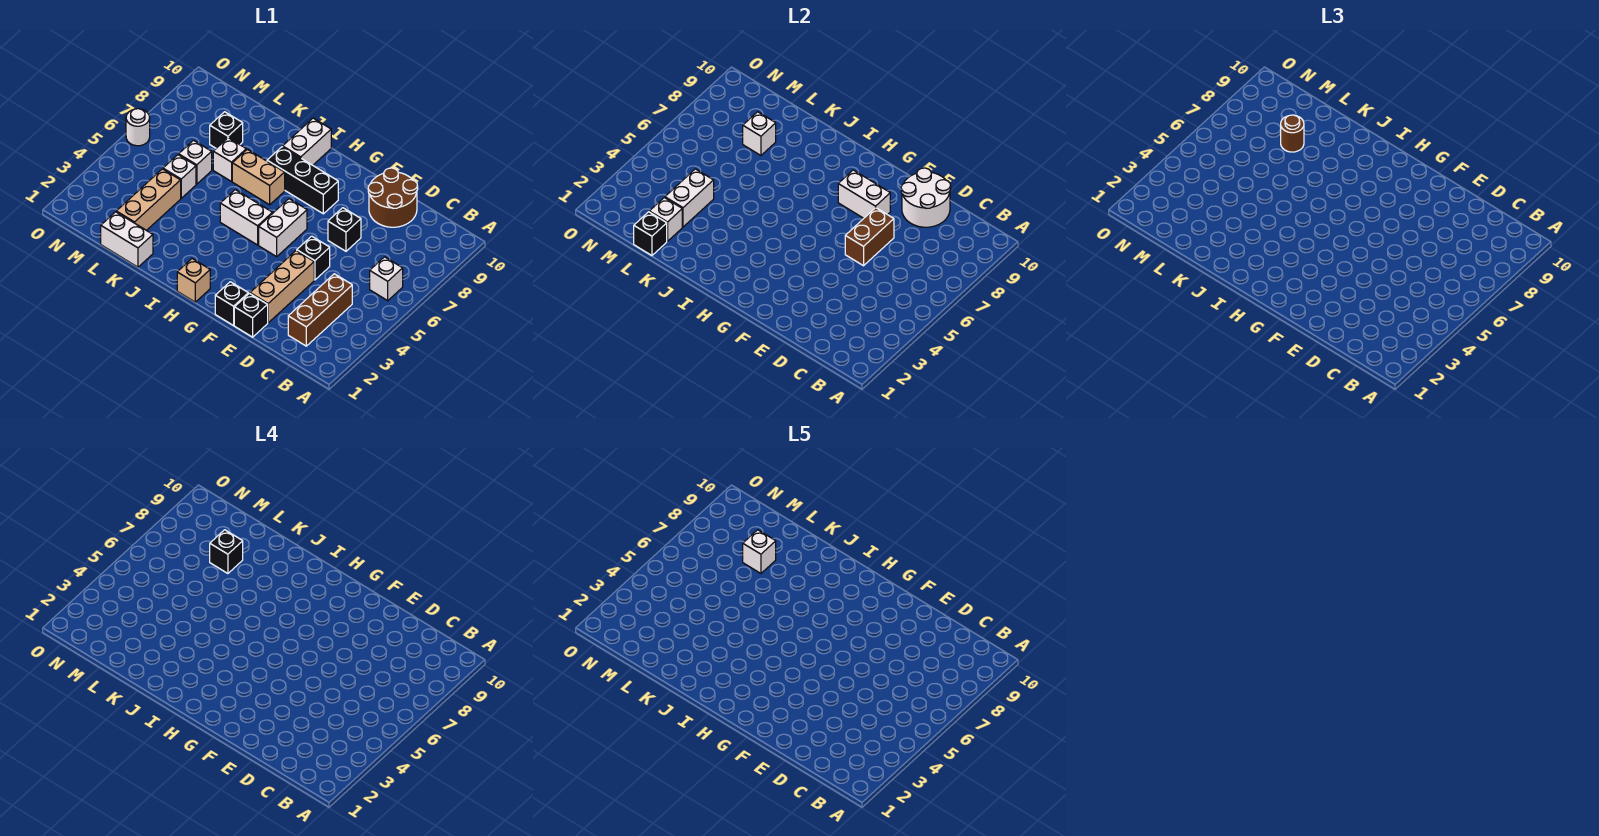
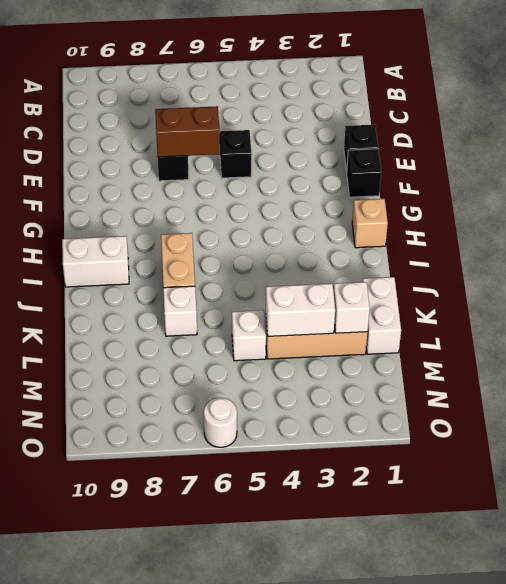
none -> white 1x1 brick [370,257,403,301]
none -> brown 1x3 brick [288,274,352,346]
none -> brown 2x2 round brick [368,168,418,227]
none -> tan 1x3 brick [250,251,314,323]

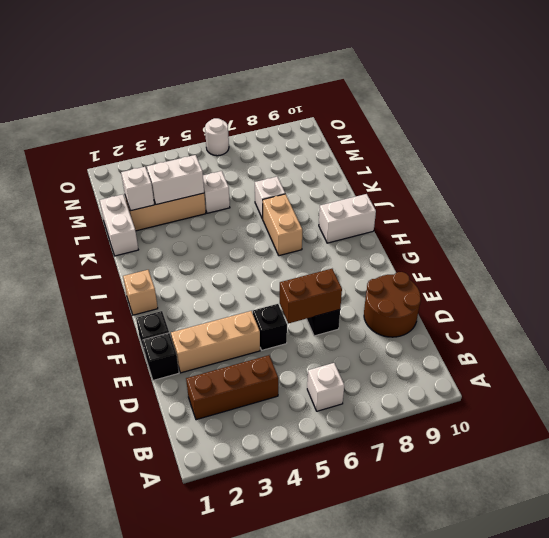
none -> white 1x2 brick [259,199,307,257]
none -> black 1x3 brick [267,147,338,214]
none -> white 1x2 brick [220,190,272,245]
none -> white 1x1 brick [179,140,212,184]

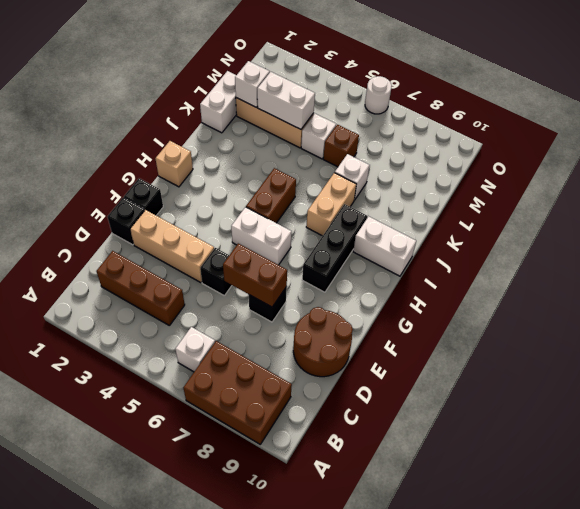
brown 2x3 brick [183,341,292,444] -> none
brown 1x2 brick [246,168,296,223] -> white 1x2 brick [220,190,272,245]
brown 1x1 brick [323,125,359,167] -> white 1x1 brick [179,140,212,184]
none -> black 1x1 brick [210,112,243,148]
none -> white 2x2 round brick [901,168,951,227]
none -> white 1x2 brick [838,170,890,218]
none -> black 1x1 brick [634,212,667,256]

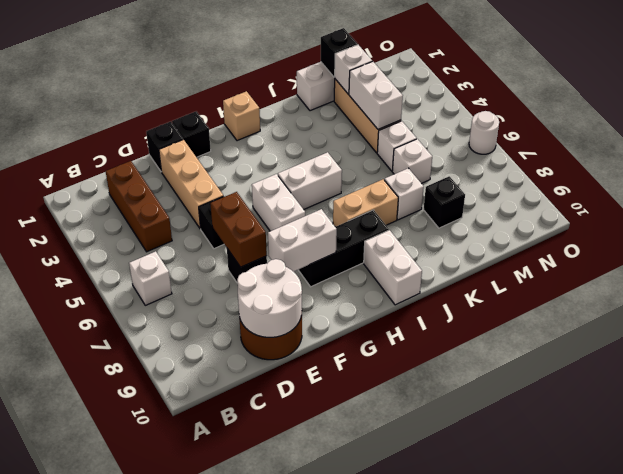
none -> white 1x1 brick [743,112,776,155]
none -> brown 1x1 round brick [1281,115,1304,152]
none -> black 1x1 brick [210,530,243,573]
none -> white 1x1 brick [743,530,776,573]

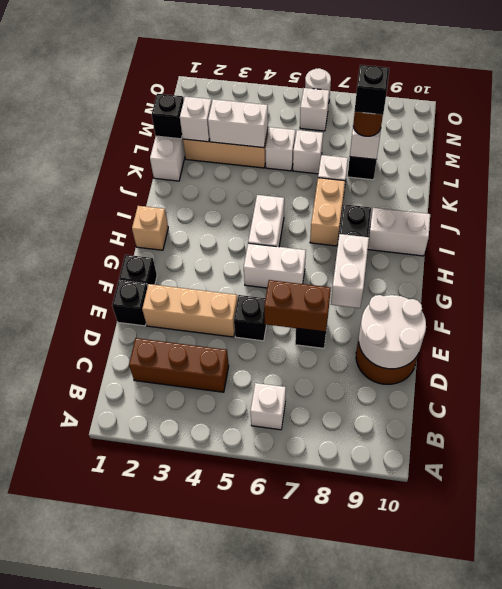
white 1x1 brick [300,88,329,131] -> white 1x1 brick moved to [743,530,776,573]

